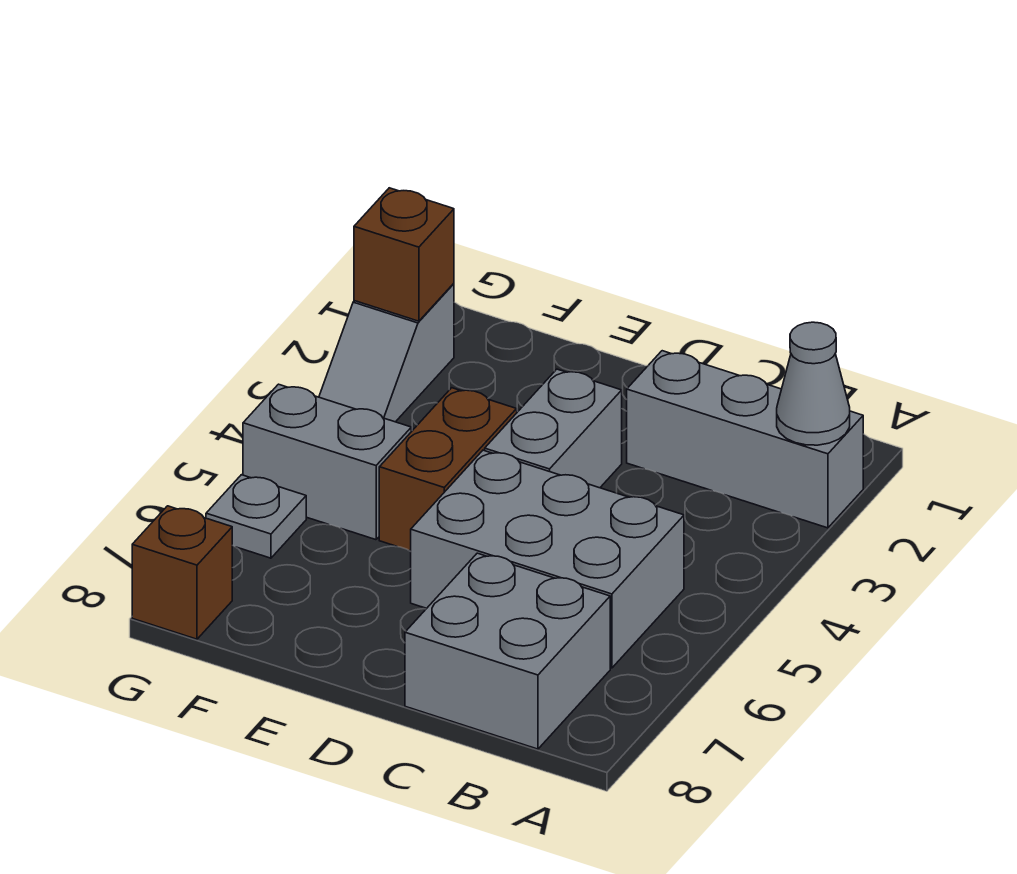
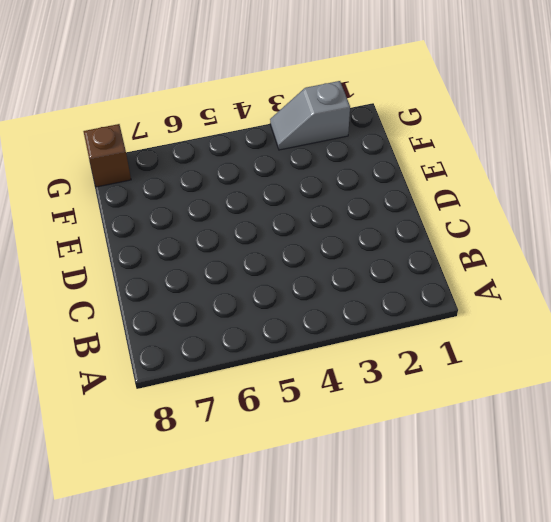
none -> grey 1x3 brick [627,351,863,528]
none -> grey 2x3 brick [411,450,684,668]

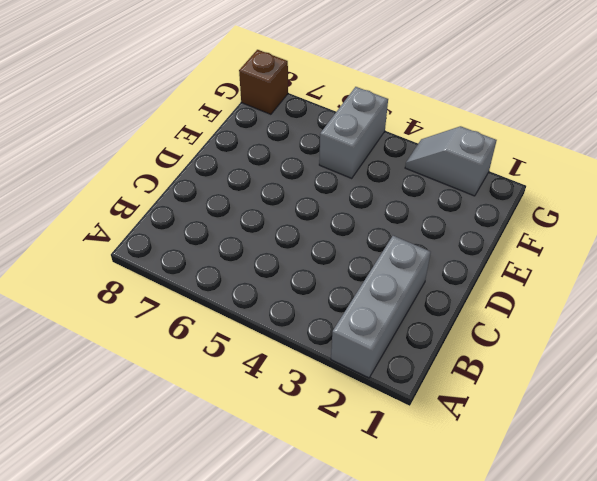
none -> grey 2x3 brick [411,450,684,668]
none -> grey 2x2 brick [405,553,610,749]

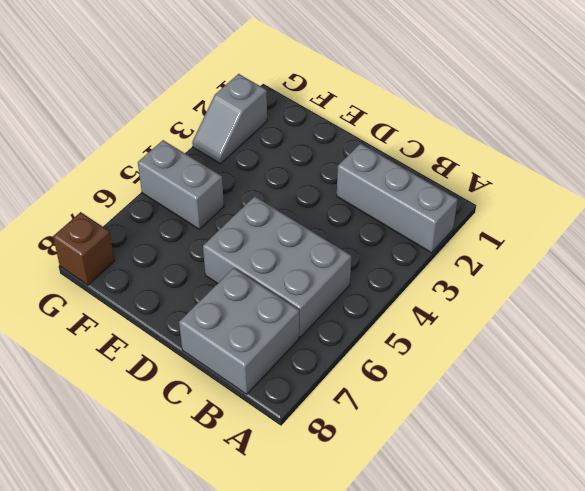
none -> grey 1x2 brick [485,369,622,488]
none -> brown 1x2 brick [379,388,517,551]

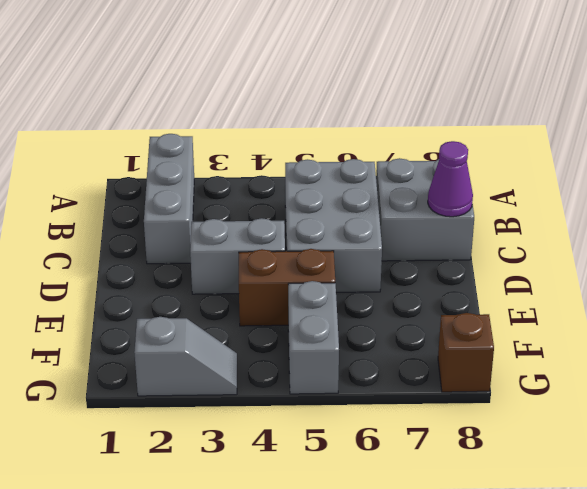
purple 1x1 cone [428,141,473,217] -> none
none -> grey 1x1 plate [206,475,306,558]
none -> grey 1x1 cone [777,322,850,445]

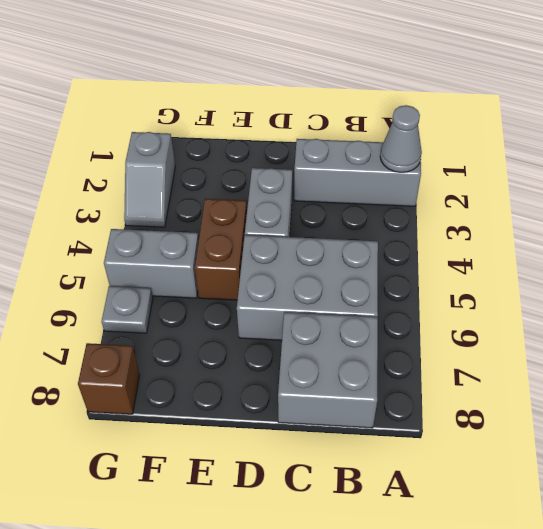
none -> brown 1x1 brick [354,188,454,321]

